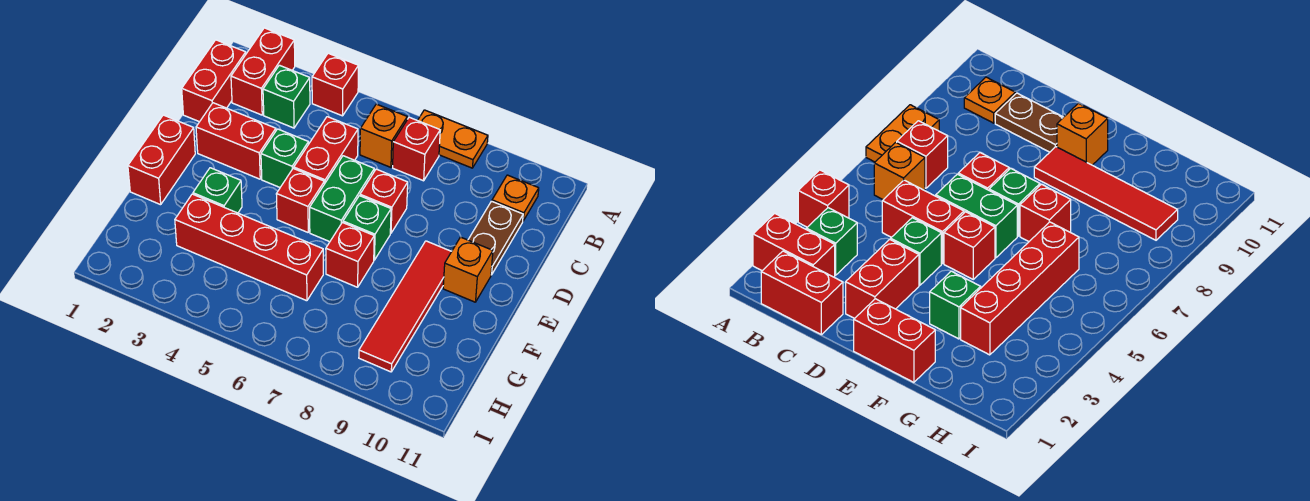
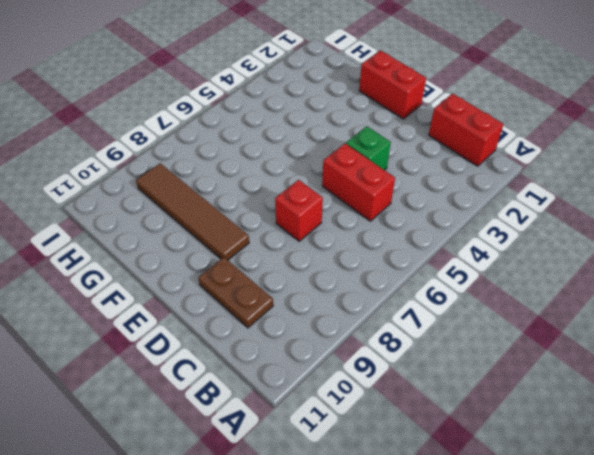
brown 1x4 tile [136,163,249,260] -> red 1x4 tile [359,241,452,372]
none -> red 1x2 brick [231,28,295,115]
none -> red 1x1 brick [312,53,358,116]
none -> orange 1x2 plate [418,110,488,168]

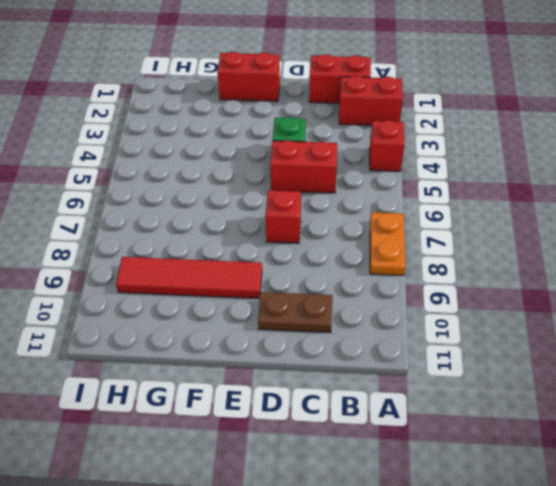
none -> green 1x1 brick [263,65,310,128]
none -> orange 1x1 brick [360,104,407,167]
none -> red 1x1 brick [393,117,440,181]

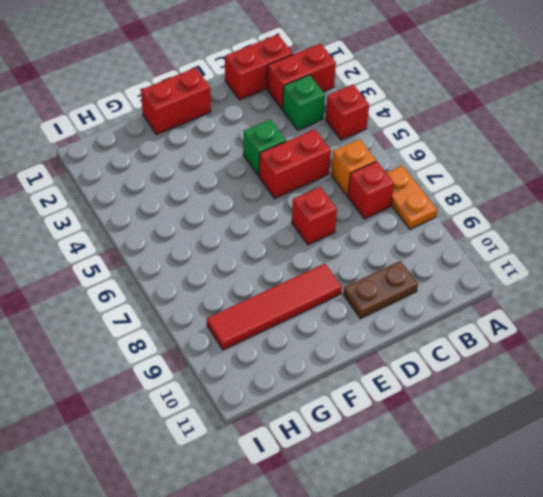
none -> orange 1x1 plate [492,175,539,221]
none -> red 1x2 brick [196,103,276,179]
none -> green 1x2 brick [310,156,374,242]

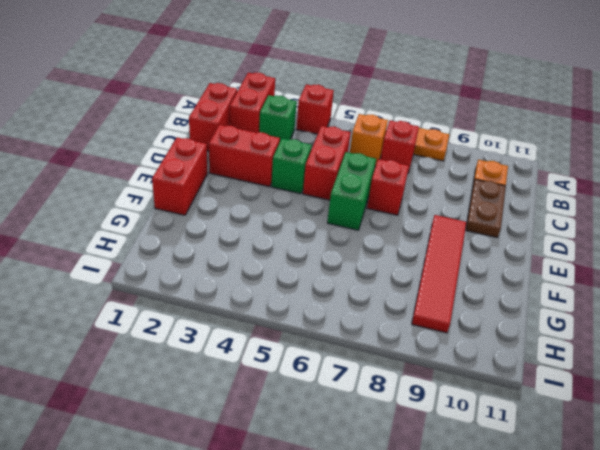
none -> red 1x1 brick [276,168,324,232]
none -> green 1x1 brick [343,196,391,260]
none -> orange 1x1 brick [443,237,493,302]

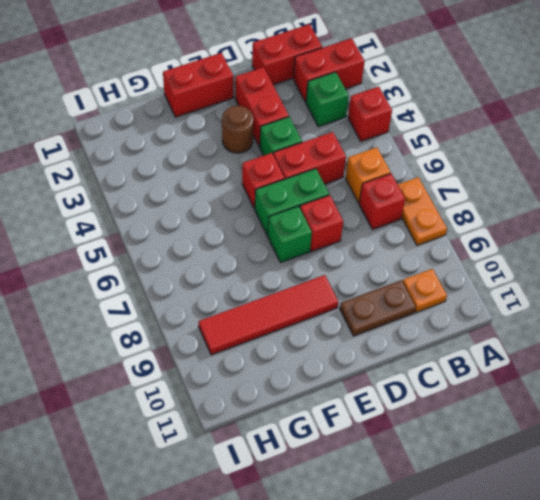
brown 1x1 round brick [222,106,253,153] -> none
none -> orange 1x1 brick [443,237,493,302]
none -> green 1x1 brick [193,168,242,213]
none -> red 1x1 brick [326,222,374,287]

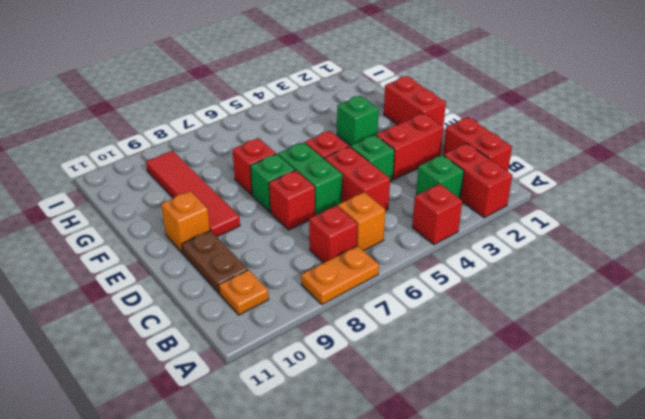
none -> red 1x4 brick [175,194,323,301]

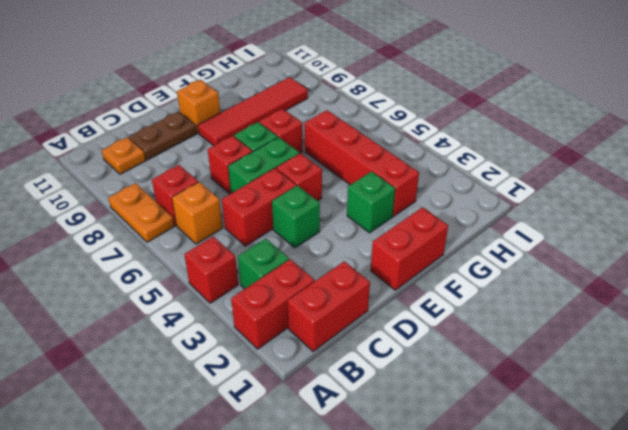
none -> red 1x2 brick [196,103,276,179]

